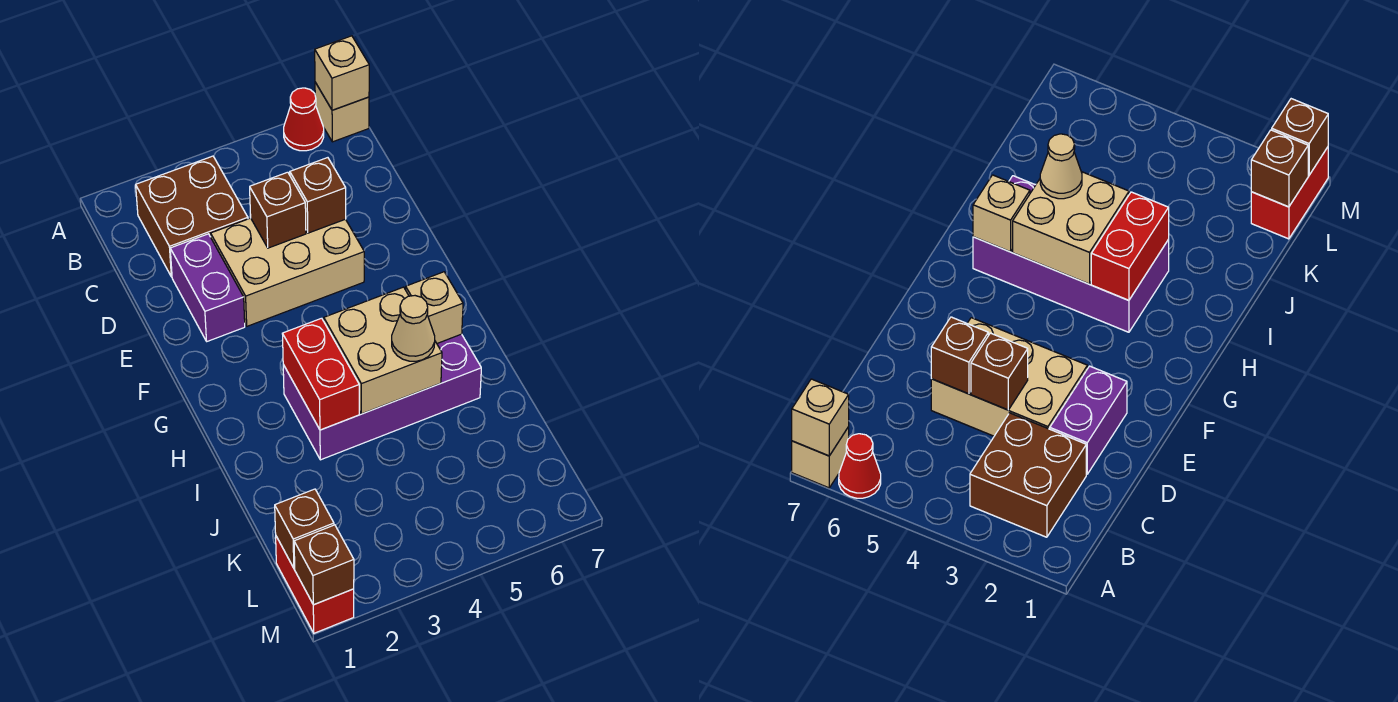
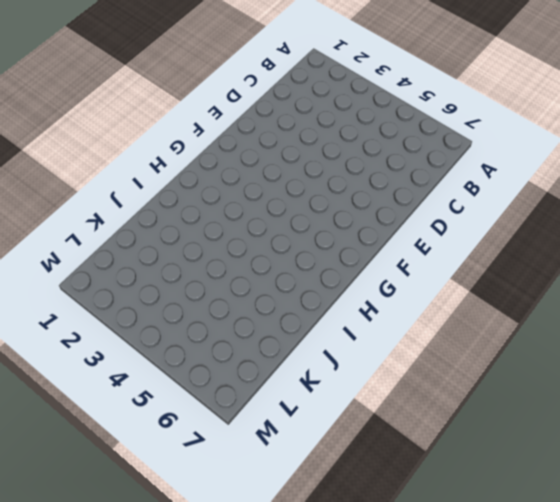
none -> red 1x1 cone [284,88,324,151]
none -> tan 1x1 brick [315,82,369,142]
none -> brown 2x2 brick [136,156,248,277]

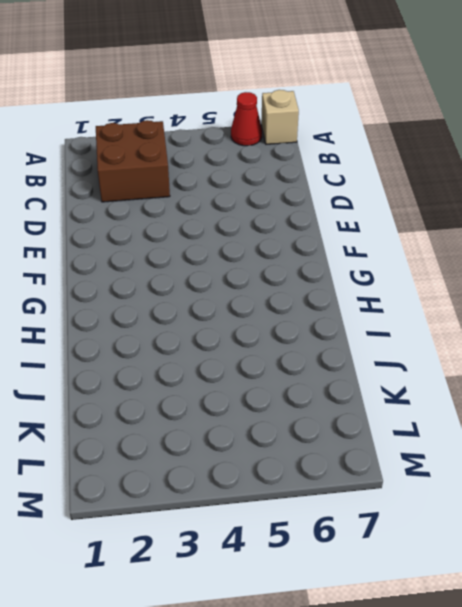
none -> purple 1x2 brick [170,234,245,341]
none -> tan 2x3 brick [211,218,364,326]
none -> purple 2x4 brick [283,334,481,460]

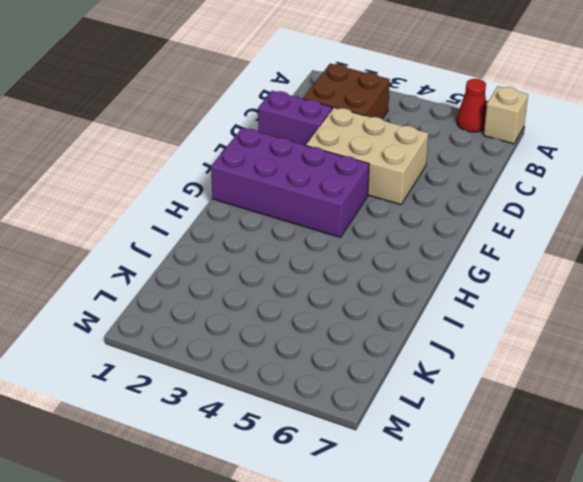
purple 1x2 brick [258,91,332,146] -> purple 1x2 brick turned to [170,234,245,341]
purple 2x4 brick [211,128,369,237] -> purple 2x4 brick moved to [283,334,481,460]
none -> red 1x2 brick [276,536,354,633]
none -> tan 1x1 brick [315,36,369,110]
none -> brown 1x1 brick [250,172,306,248]

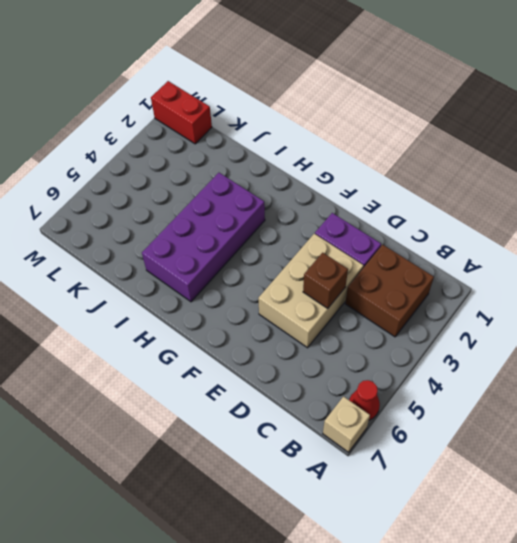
none -> tan 1x1 brick [315,36,369,110]
none -> brown 1x1 brick [290,158,346,233]
none -> red 1x2 brick [282,318,359,430]

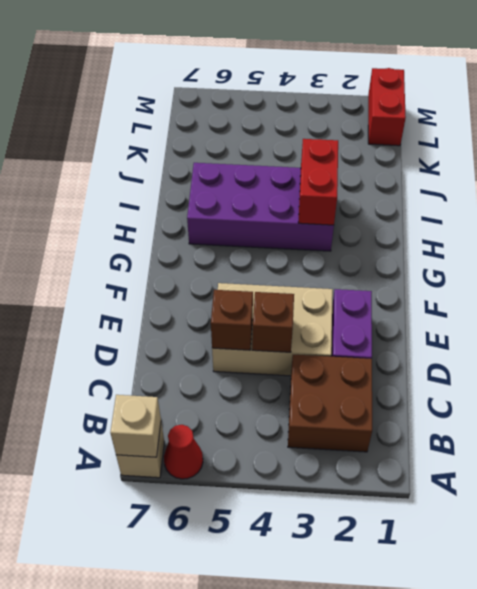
none -> tan 2x2 brick [324,287,442,414]
none -> tan 1x1 brick [406,272,463,343]
none -> brown 1x1 brick [275,489,334,568]

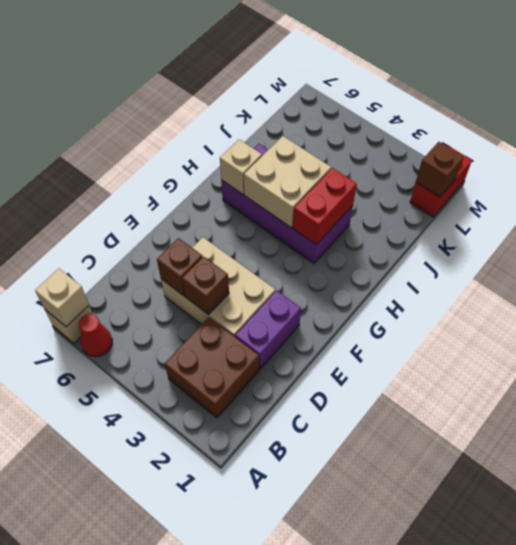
none -> brown 1x1 brick [294,525,354,605]
none -> tan 1x1 cone [392,296,435,361]

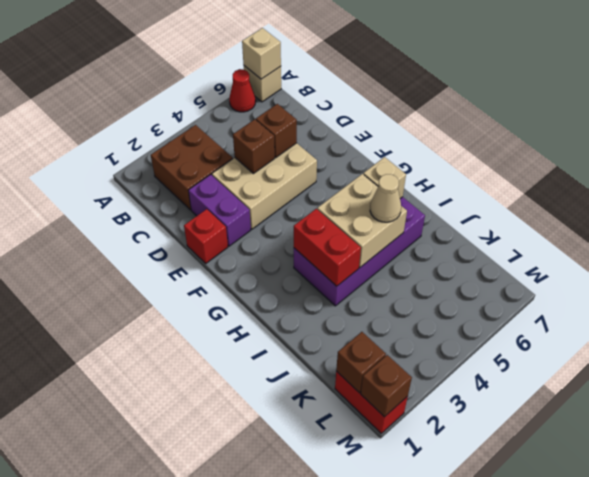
red 1x1 brick [184,209,228,263] -> none

